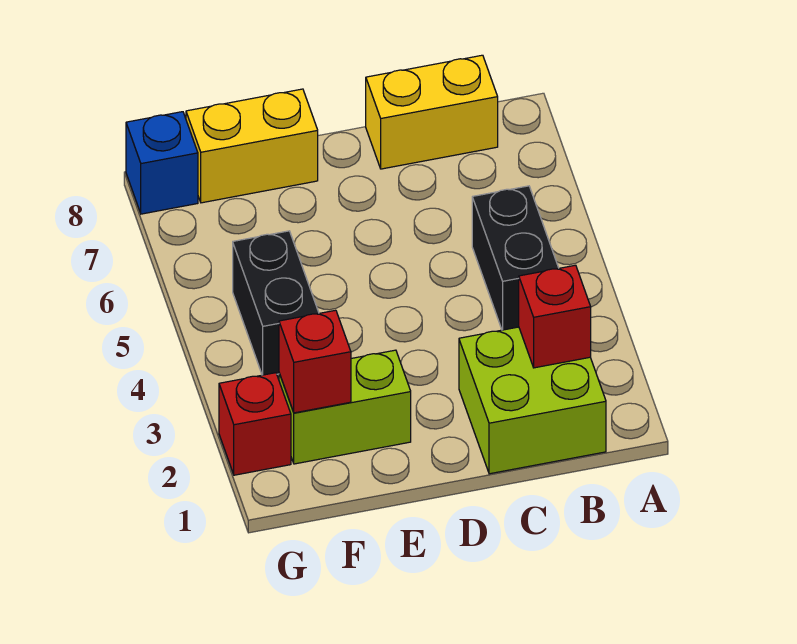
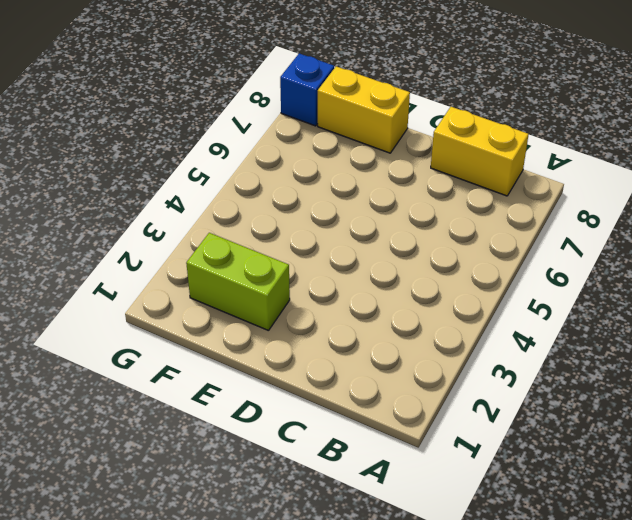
none -> lime 2x2 brick [459,327,606,474]
none -> black 1x2 brick [472,186,559,330]

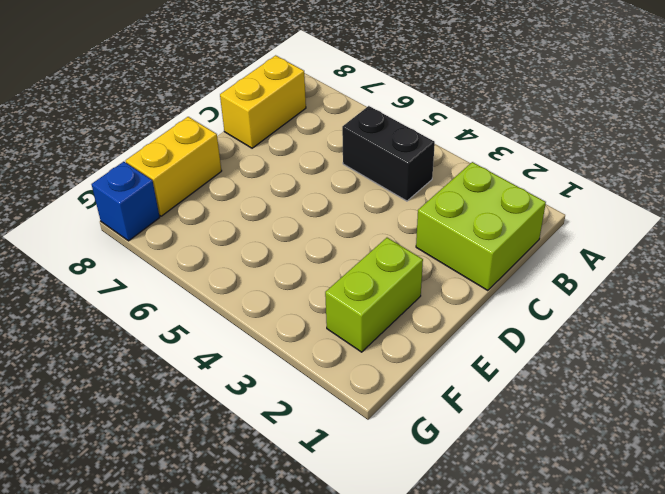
none -> black 1x2 brick [233,231,319,375]
none -> red 1x1 brick [219,373,291,475]

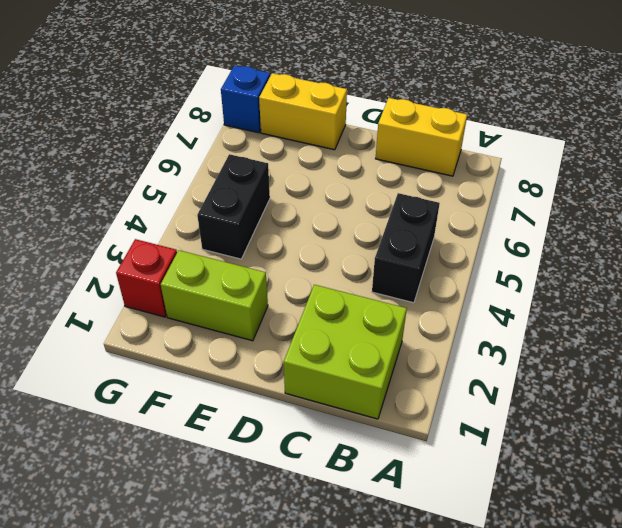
none -> red 1x1 brick [519,265,591,368]
none -> red 1x1 brick [279,310,351,413]

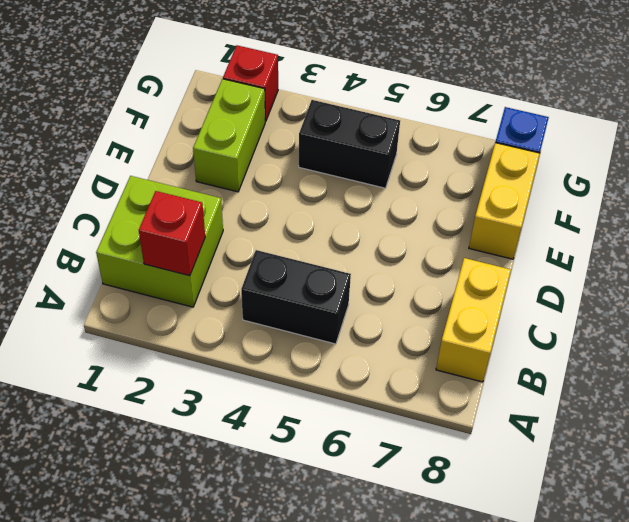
none -> red 1x1 brick [279,310,351,413]

